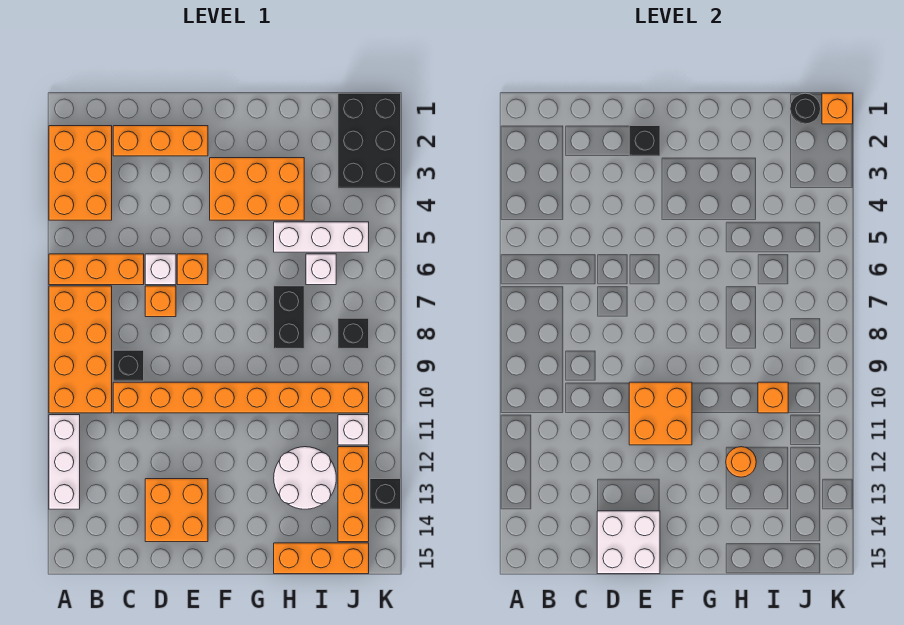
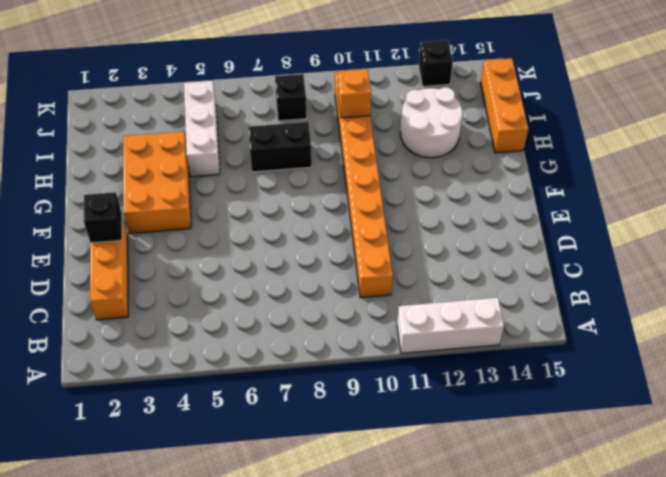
none -> orange 2x3 brick [49,126,112,220]
none -> orange 1x3 brick [49,254,144,285]
none -> orange 2x4 brick [49,286,112,413]

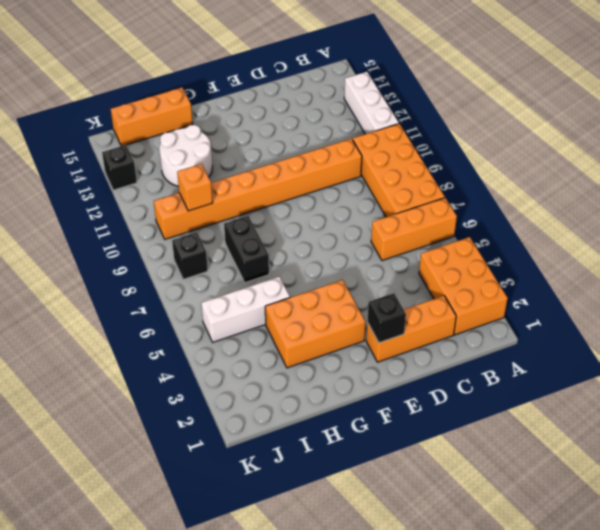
none -> black 1x1 brick [113,350,144,381]
none -> white 1x1 brick [145,254,176,285]
none -> orange 1x1 brick [145,286,176,317]

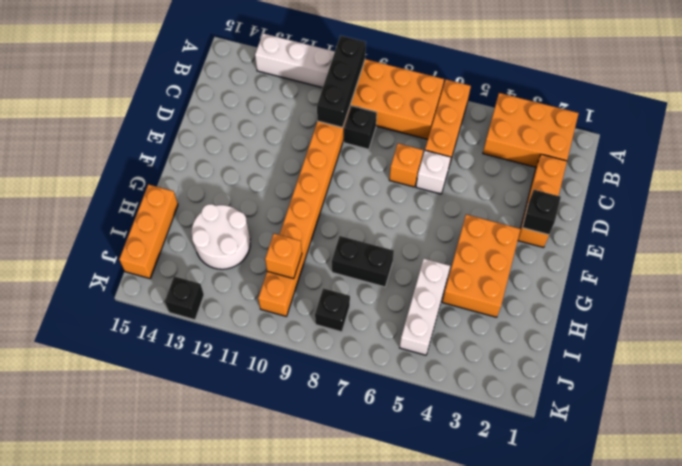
black 1x3 brick [317,36,366,128] -> none
none -> orange 2x2 brick [145,479,208,542]
none -> orange 1x1 brick [177,254,208,285]
none -> white 1x1 brick [306,254,336,285]

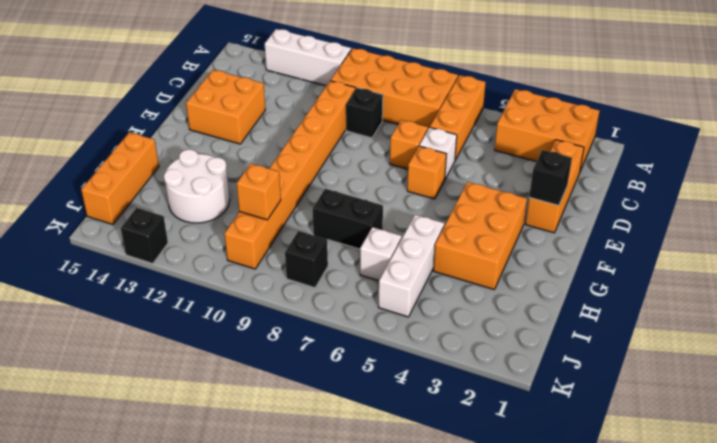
none -> black 2x3 brick [338,93,401,188]
none -> white 1x1 brick [338,415,369,445]
none -> orange 1x3 brick [338,447,369,542]

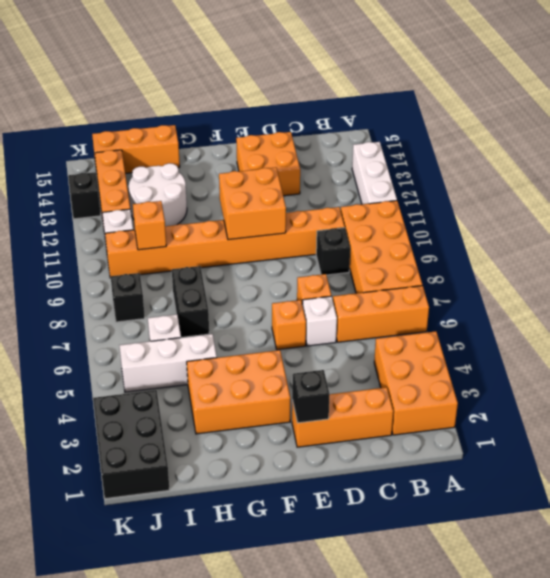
none -> white 2x2 brick [597,511,660,574]
none -> orange 1x1 round brick [726,447,756,477]
none -> black 1x1 round brick [790,93,821,124]

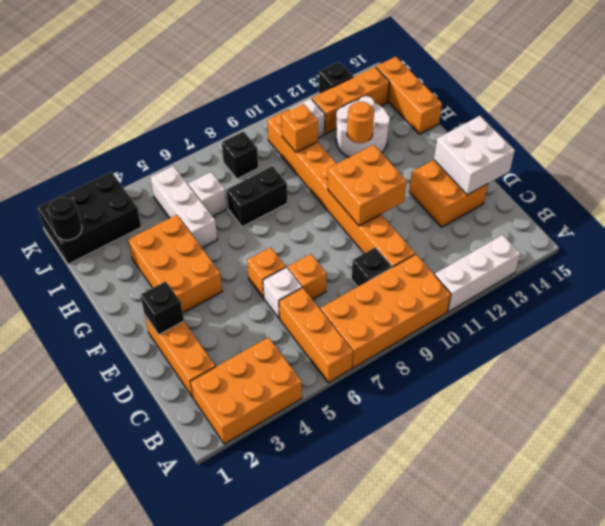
none -> orange 1x1 brick [822,93,853,124]

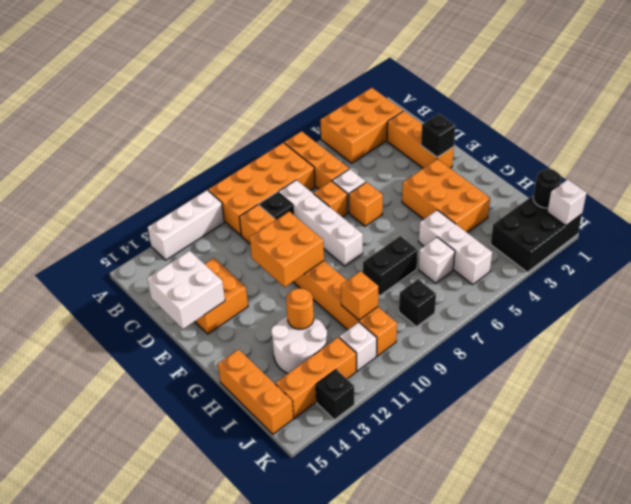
white 1x4 brick [278,180,363,266] -> none
white 1x1 brick [548,179,586,225] -> orange 1x1 brick [822,93,853,124]

